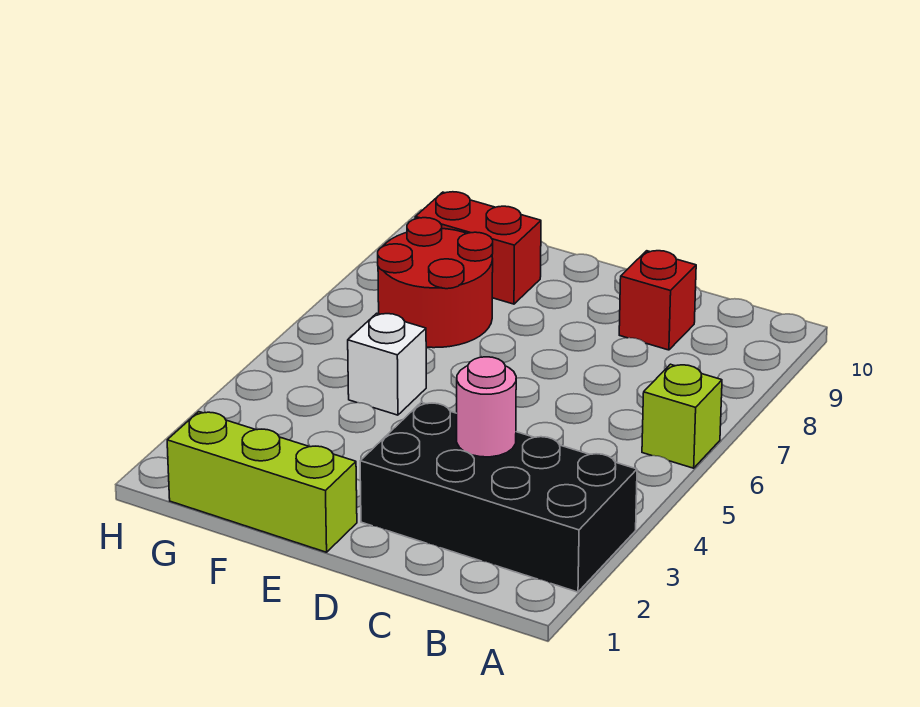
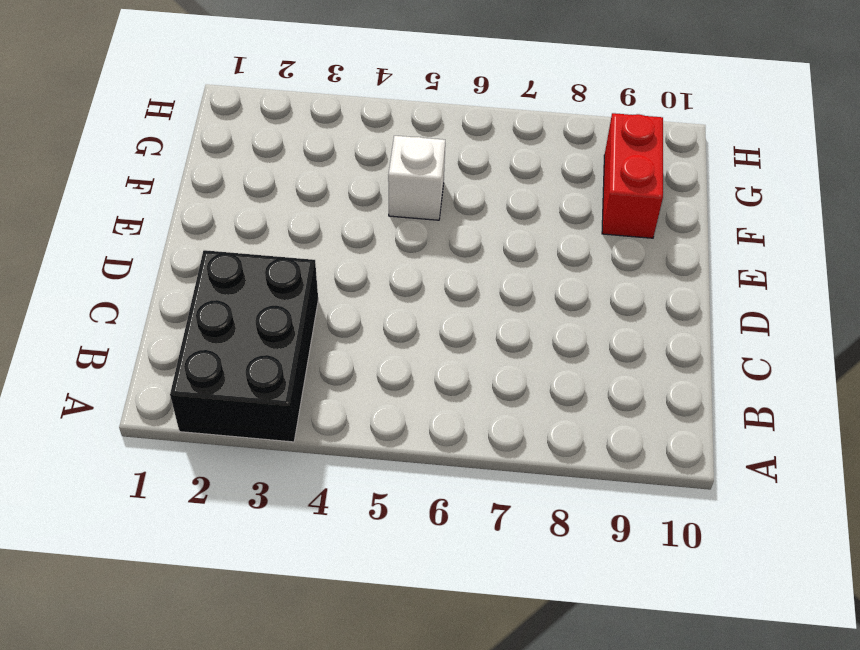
black 2x3 brick [170,250,318,442] -> black 2x4 brick [360,402,637,592]
none -> lime 1x1 brick [642,364,722,468]
none -> red 1x1 brick [619,251,696,350]

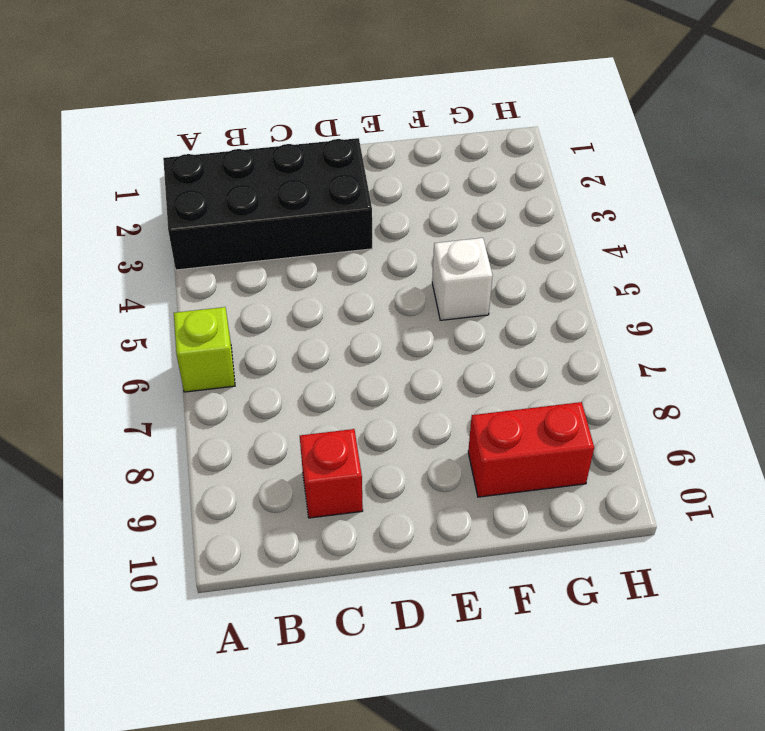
none -> lime 1x3 brick [167,412,357,552]
none -> red 2x2 round brick [378,218,493,348]

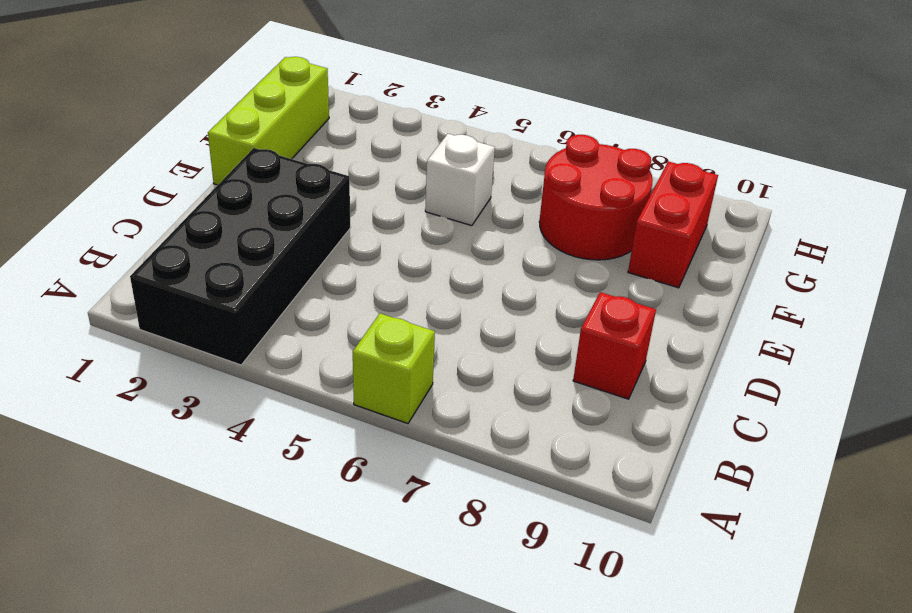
none -> pink 1x1 round brick [457,357,516,457]

